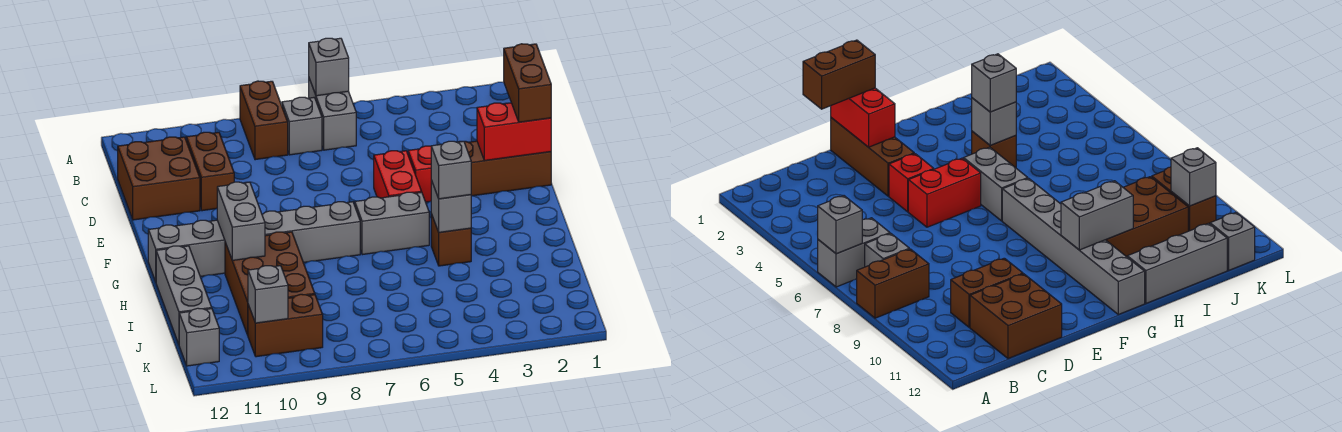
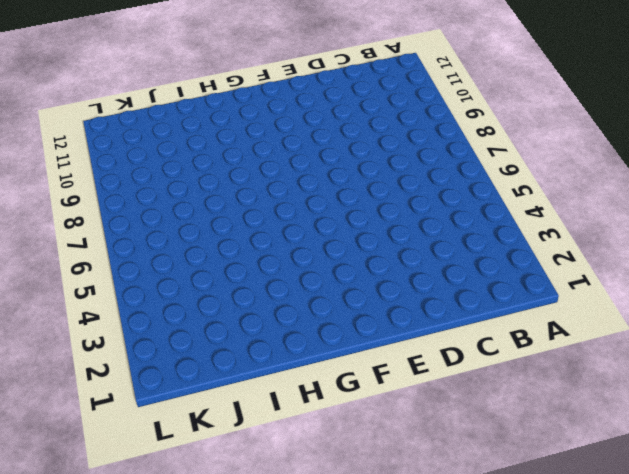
none -> grey 1x2 brick [309,79,356,150]
none -> brown 1x2 brick [240,81,288,160]
none -> grey 1x1 brick [282,97,322,155]

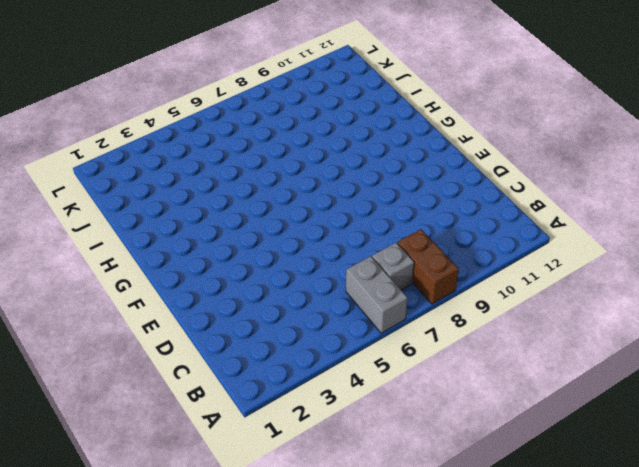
none -> brown 1x2 brick [186,132,234,211]
none -> brown 2x2 brick [118,137,200,220]
none -> brown 1x3 brick [459,141,551,196]

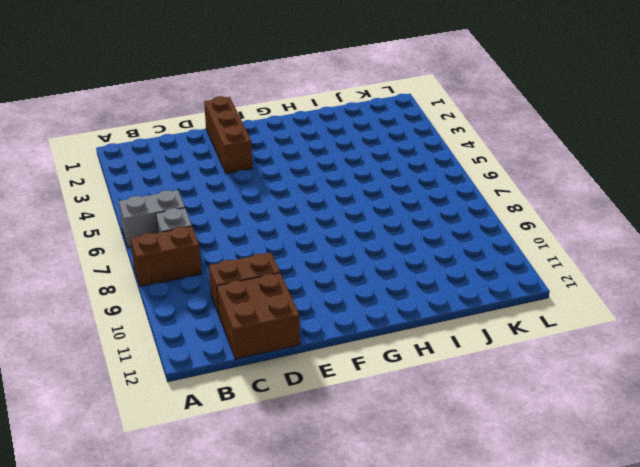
none -> red 1x1 brick [408,146,431,202]
none -> red 1x2 brick [374,151,422,198]
none -> grey 1x2 brick [355,192,429,255]

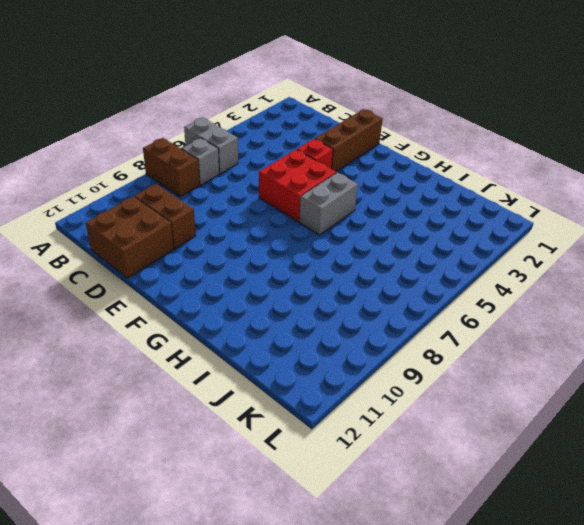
red 2x2 brick [259,150,336,222] -> red 1x2 brick [374,151,422,198]
none -> grey 1x6 brick [148,202,360,281]
none -> brown 1x1 brick [431,214,471,266]
none -> brown 2x3 brick [225,232,315,335]

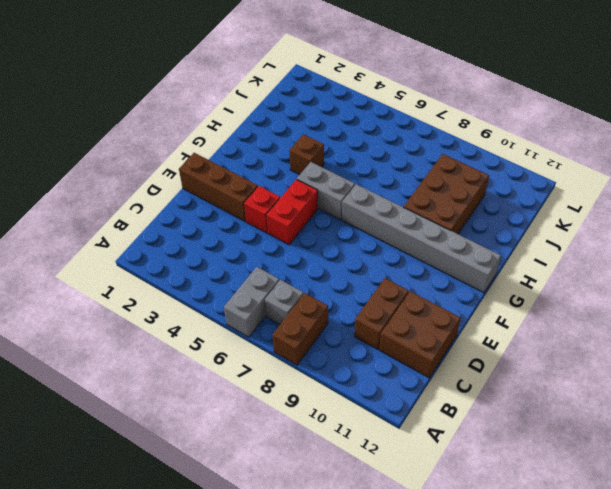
none -> grey 1x3 brick [156,246,212,344]
none -> brown 1x2 brick [248,294,323,357]
none -> grey 1x1 brick [179,308,219,366]

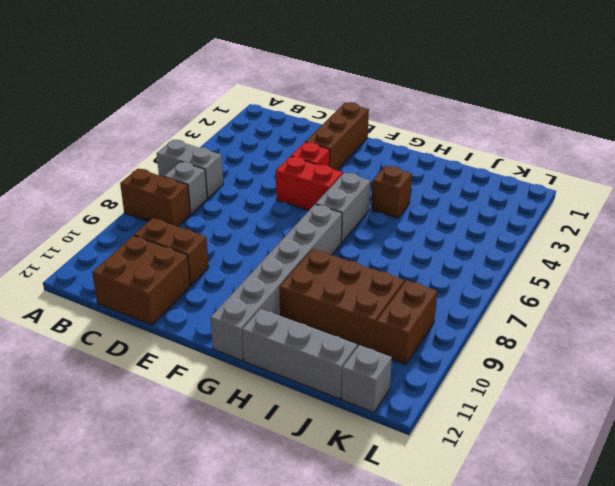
none -> grey 1x1 brick [309,38,349,96]
none -> red 1x2 brick [477,103,551,161]
none -> grey 1x2 brick [217,182,265,260]

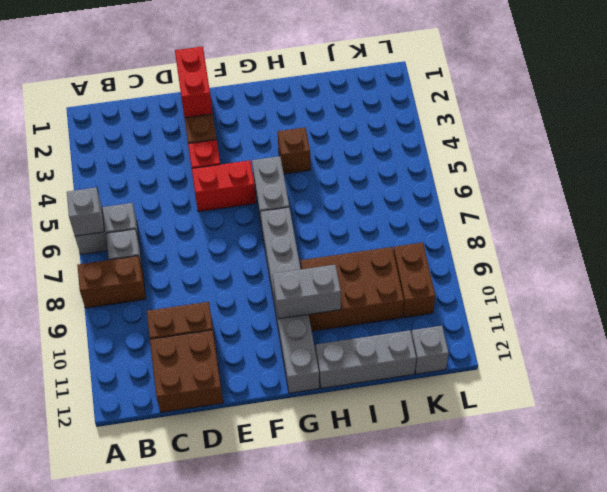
none -> grey 1x1 brick [431,180,471,232]
none -> grey 1x1 brick [248,266,288,323]
none -> brown 1x2 brick [504,44,551,122]

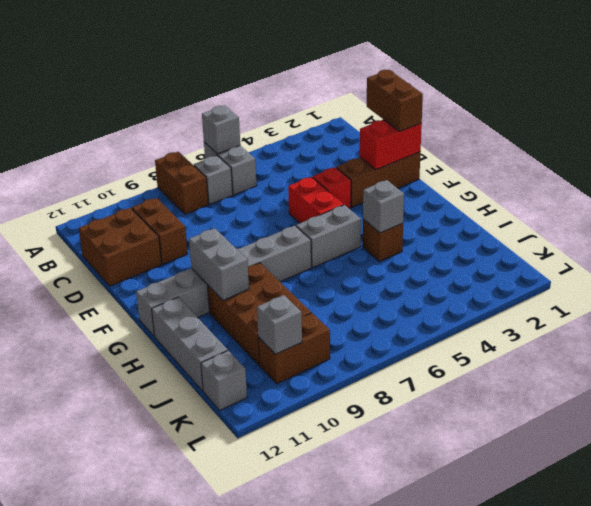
none -> grey 1x1 brick [431,141,471,199]

